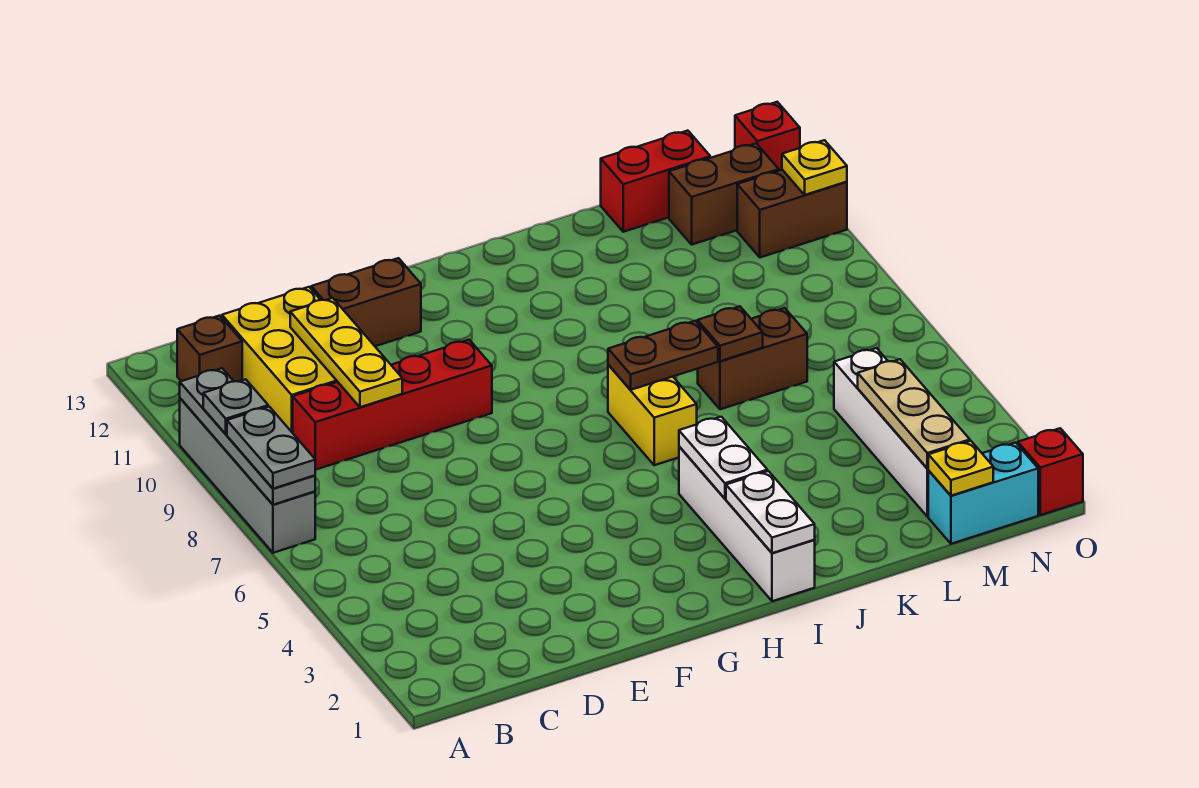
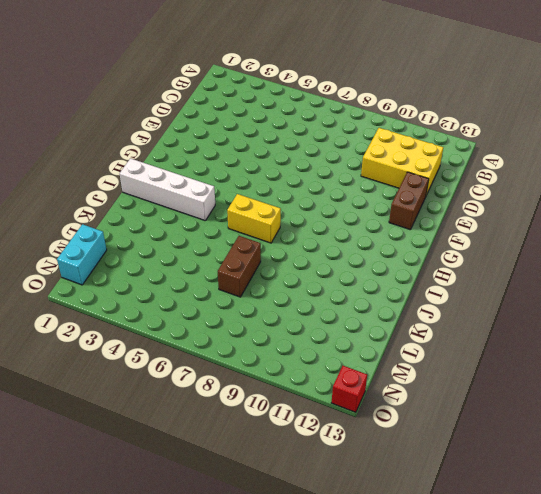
none -> grey 1x4 brick [180,398,315,553]
none -> brown 1x1 brick [177,316,242,382]
none -> red 1x4 brick [293,340,492,470]

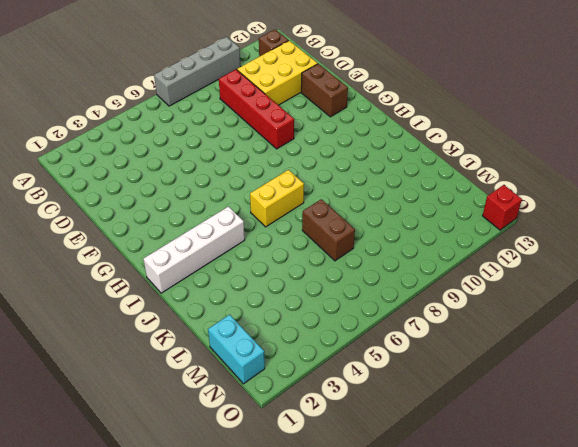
none -> red 1x2 brick [601,131,710,232]
none -> white 1x4 brick [834,348,929,517]
none -> brown 1x2 brick [669,144,779,244]

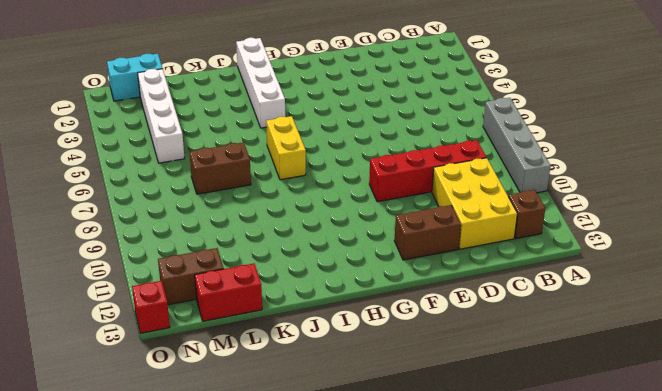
none -> brown 1x2 brick [737,170,847,257]
none -> red 1x1 brick [1018,428,1083,515]
none -> grey 1x4 plate [180,368,315,505]

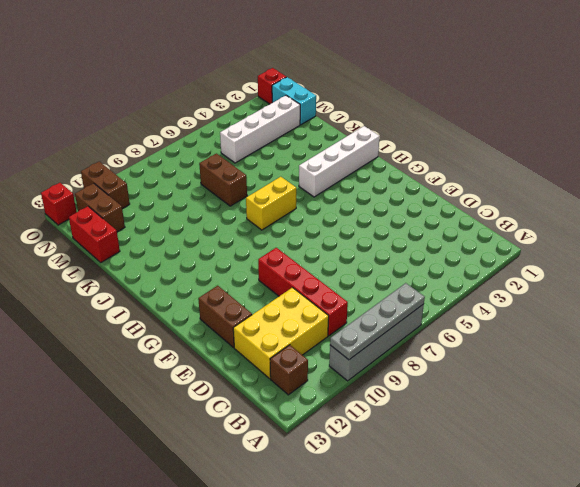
none -> yellow 1x3 plate [290,298,402,407]
none -> white 1x2 plate [726,471,815,553]
none -> white 1x2 plate [679,417,767,499]

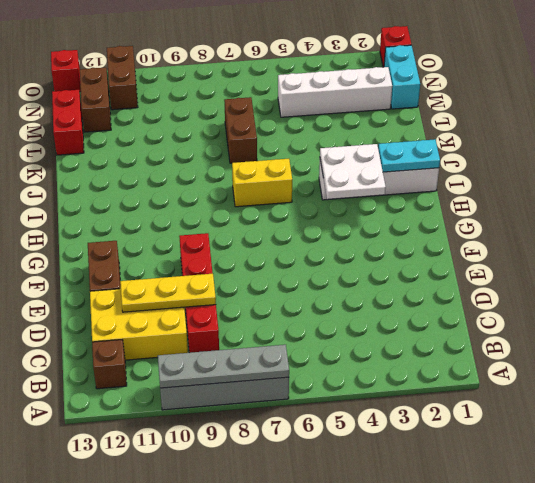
white 2x2 plate [320,144,386,199] -> white 1x2 plate [679,417,767,499]
cyan 1x2 plate [378,139,440,172] -> white 1x2 plate [726,471,815,553]
none -> brown 1x2 plate [608,321,718,390]
none -> brown 1x1 plate [698,306,763,361]
none -> yellow 1x1 plate [928,441,993,496]

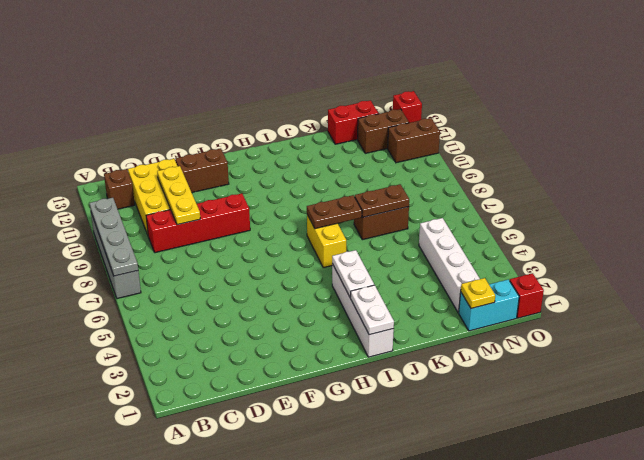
brown 1x2 plate [355,184,409,217] -> brown 1x1 plate [698,306,763,361]
none -> tan 1x3 plate [858,359,970,469]
none -> yellow 1x1 plate [782,140,847,195]
none -> grey 1x2 plate [227,407,315,489]

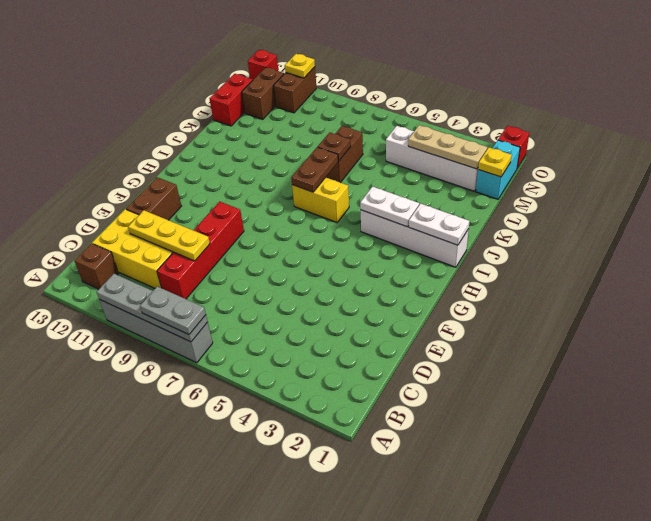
none -> grey 1x1 plate [203,379,268,434]

